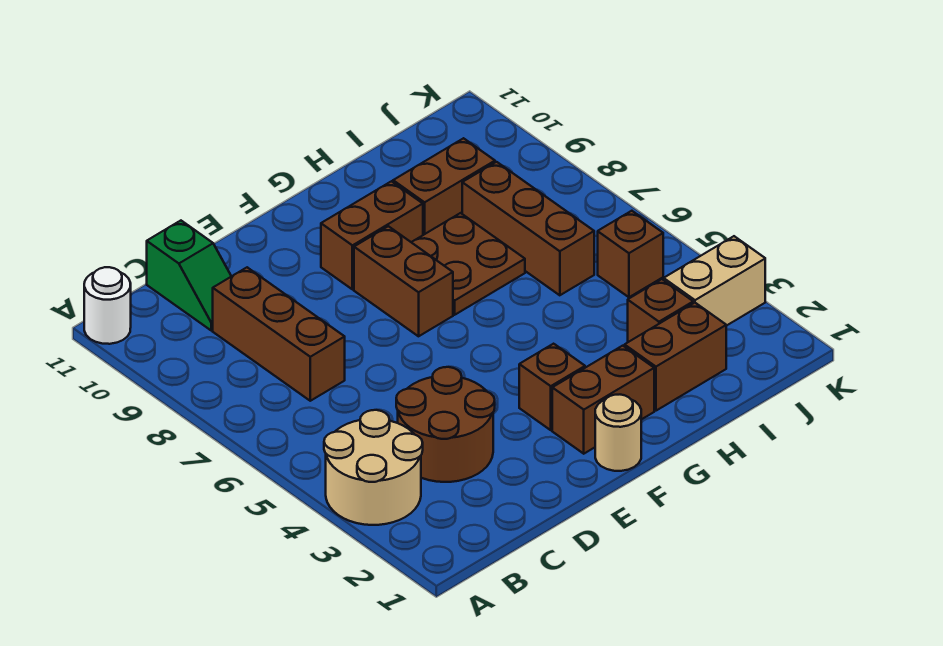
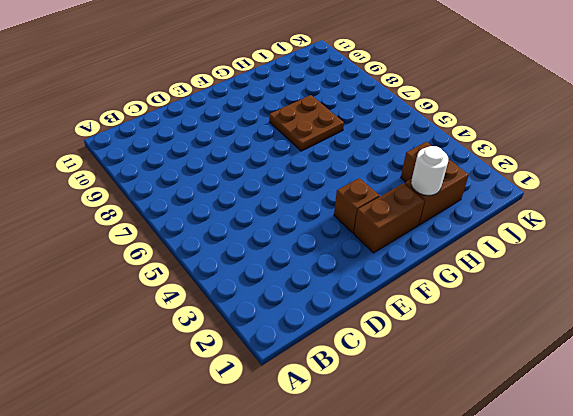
white 1x1 round brick [411,146,448,196] -> white 1x1 round brick moved to [84,267,131,344]
none -> tan 2x2 round brick [324,410,423,525]
none -> brown 2x2 round brick [396,367,495,482]
none -> brown 1x3 brick [213,267,345,401]

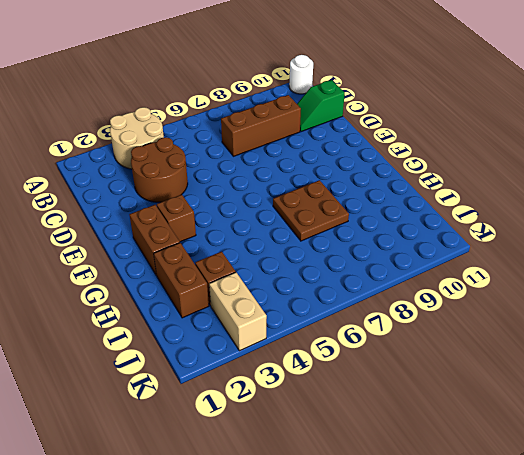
none -> tan 1x1 round brick [595,395,641,471]
none -> brown 1x2 brick [354,226,453,336]
none -> brown 1x2 brick [321,181,423,289]

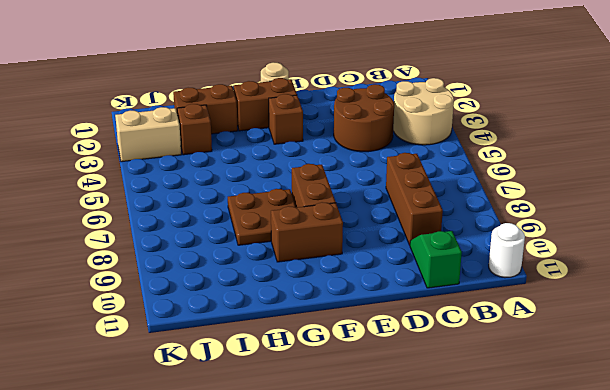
none -> brown 1x2 brick [393,138,495,235]
none -> brown 1x3 brick [462,162,594,295]
none -> brown 1x1 brick [598,211,663,297]

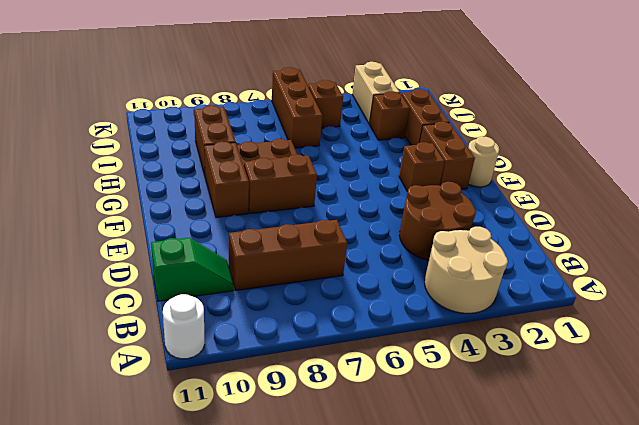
brown 1x3 brick [272,67,323,148] -> brown 1x3 brick turned to [462,162,594,295]

